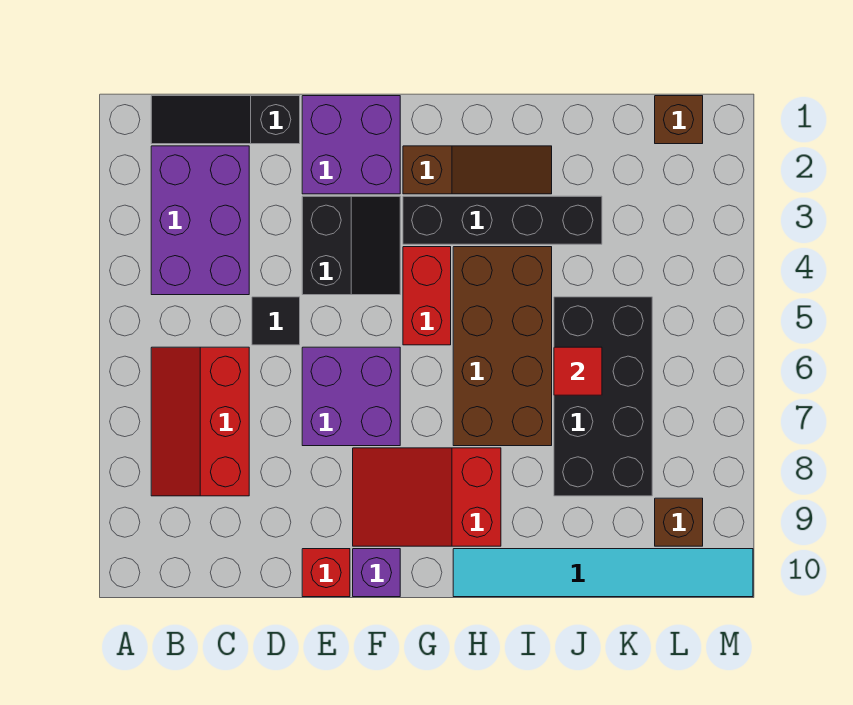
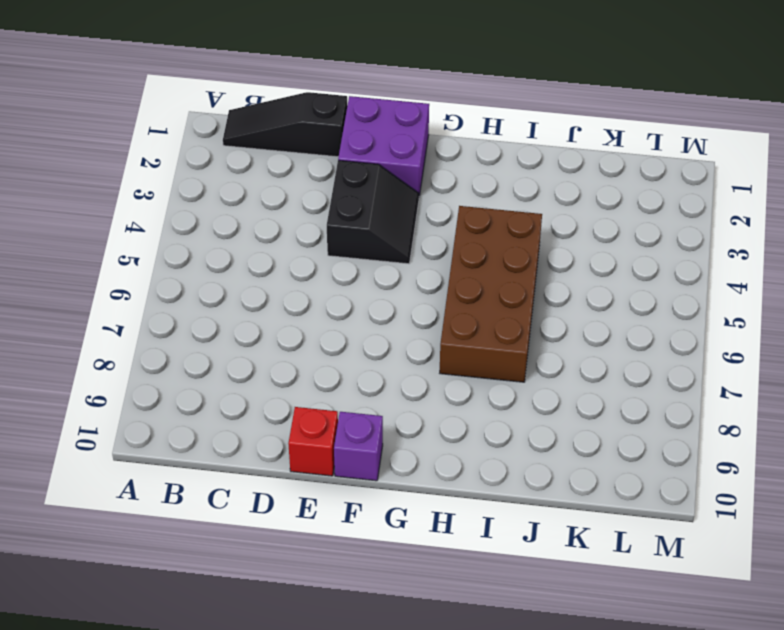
none -> purple 2x3 brick [151,146,249,295]
none -> red 2x3 slope [151,347,249,496]
none -> black 1x1 tile [252,297,300,345]

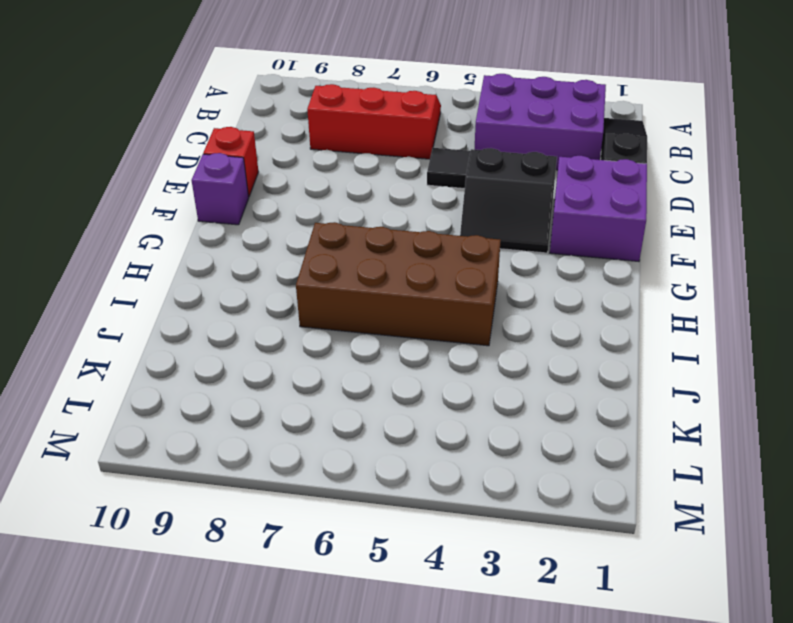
none -> purple 2x2 brick [302,347,400,446]
none -> red 2x3 slope [353,448,501,546]
none -> brown 1x3 slope [403,146,552,194]

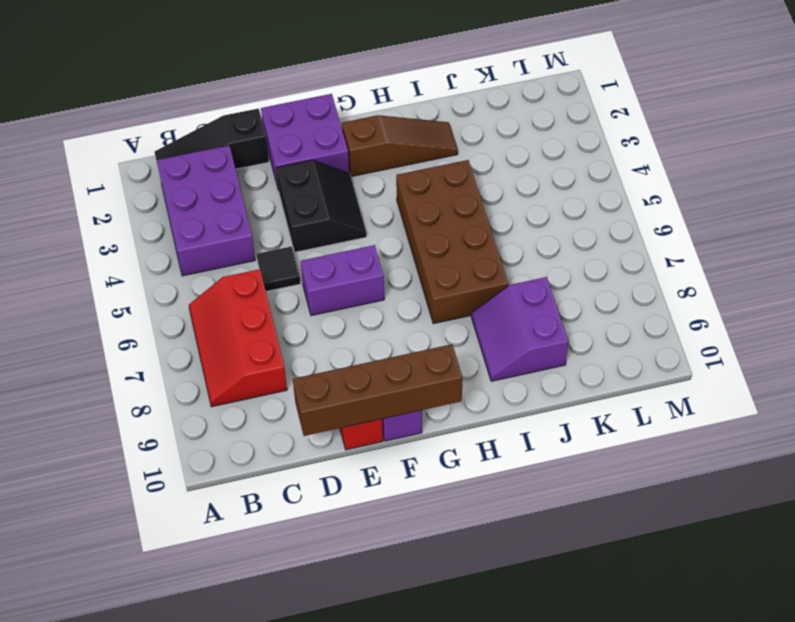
brown 1x4 brick [293,344,463,436] -> none
purple 1x2 brick [301,245,384,316] -> purple 2x2 brick [302,347,400,446]
purple 2x2 slope [471,277,568,381] -> black 2x4 brick [554,297,652,496]
none -> red 2x3 slope [353,448,501,546]
none -> black 1x4 brick [403,196,602,244]
none -> red 1x2 brick [403,247,451,345]

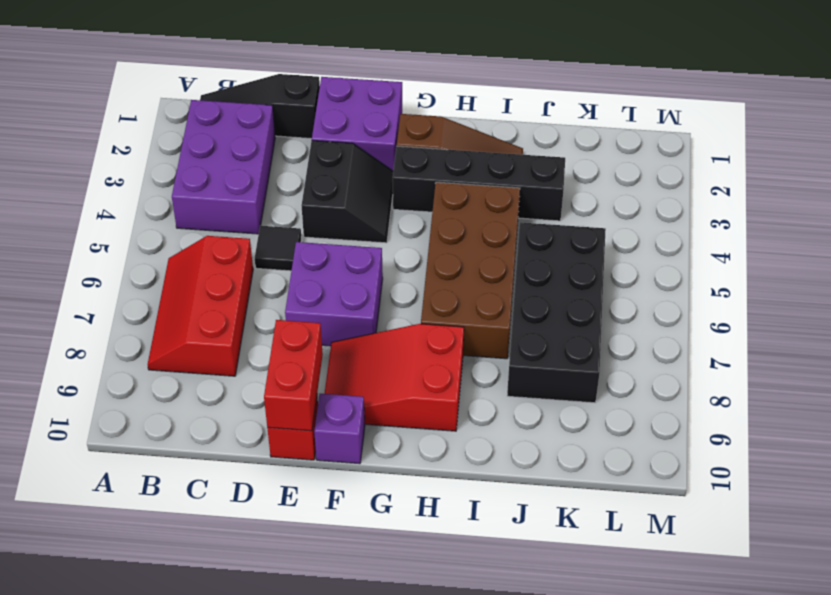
red 1x2 brick [264,320,323,431] -> red 1x2 brick moved to [403,247,451,345]
none -> cyan 1x6 tile [453,549,753,597]
none -> brown 1x1 brick [655,96,703,144]
none -> brown 1x1 brick [655,498,703,546]

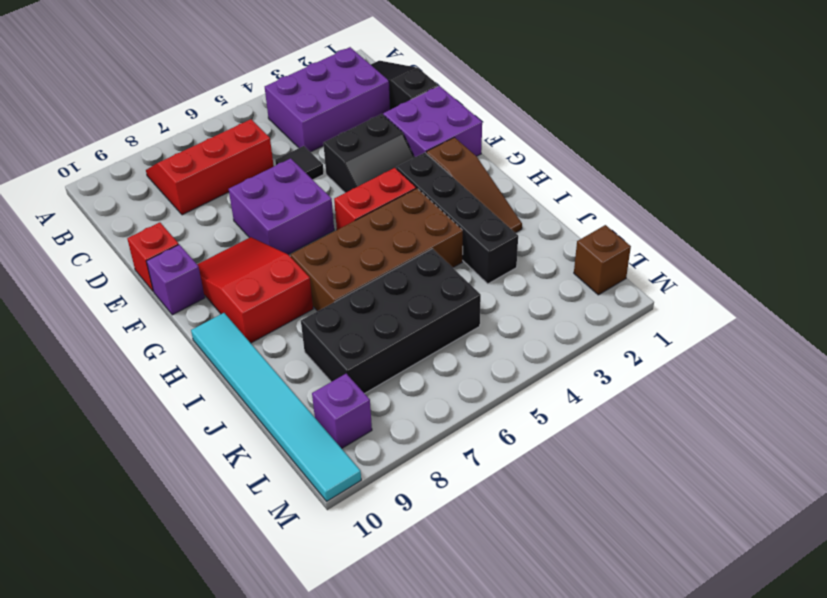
purple 1x1 brick [312,374,372,449] -> brown 1x1 brick [655,498,703,546]
none -> red 1x1 tile [554,347,602,395]

